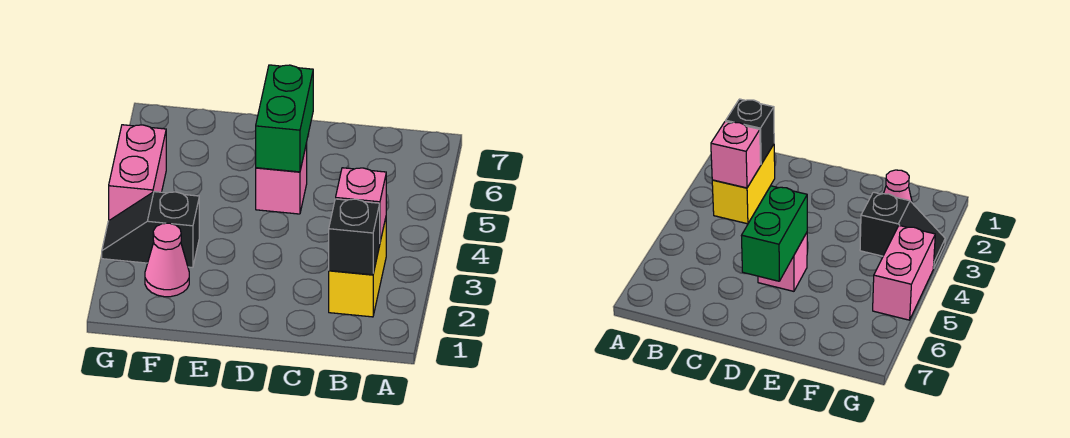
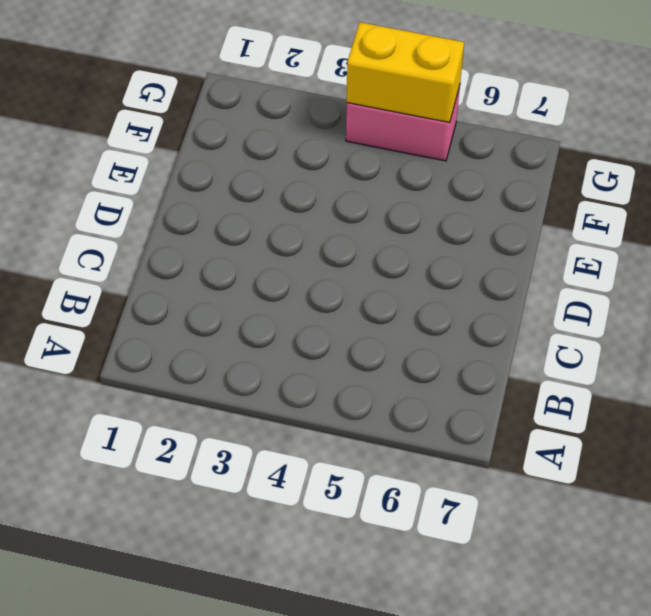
yellow 1x2 brick [347,22,464,123] -> yellow 1x2 brick moved to [329,218,386,317]
none -> pink 1x1 brick [256,143,307,214]
none -> pink 1x1 cone [145,223,189,297]

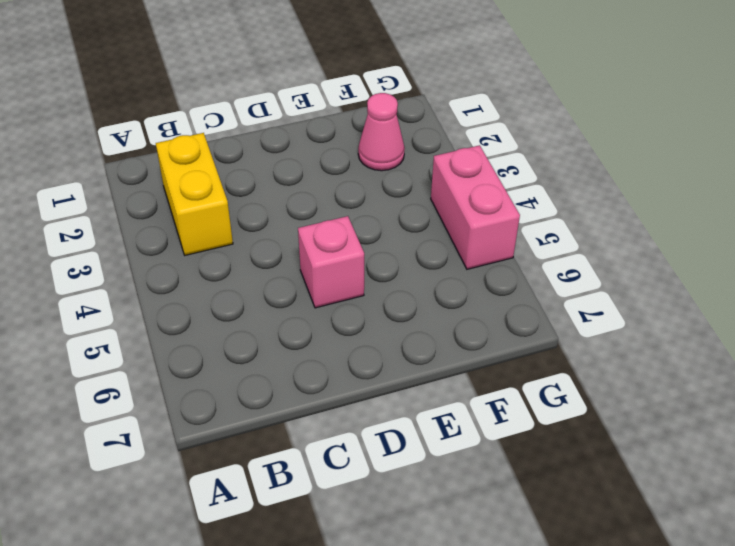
none -> black 1x2 slope [102,192,199,267]
none -> black 1x1 brick [329,199,380,275]

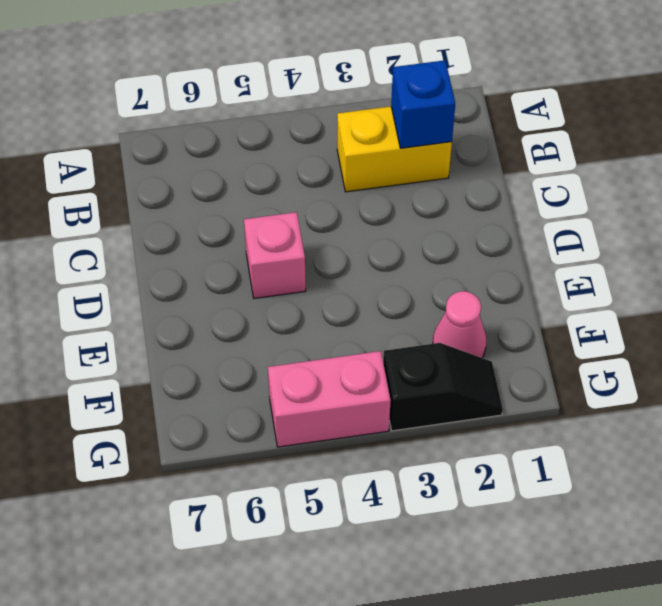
blue 1x1 brick [391,60,455,148] -> black 1x1 brick [329,199,380,275]
black 1x2 slope [383,343,503,431] -> black 1x2 slope turned to [102,192,199,267]
none -> pink 1x1 brick [336,168,386,241]
none -> green 1x2 brick [256,65,313,172]

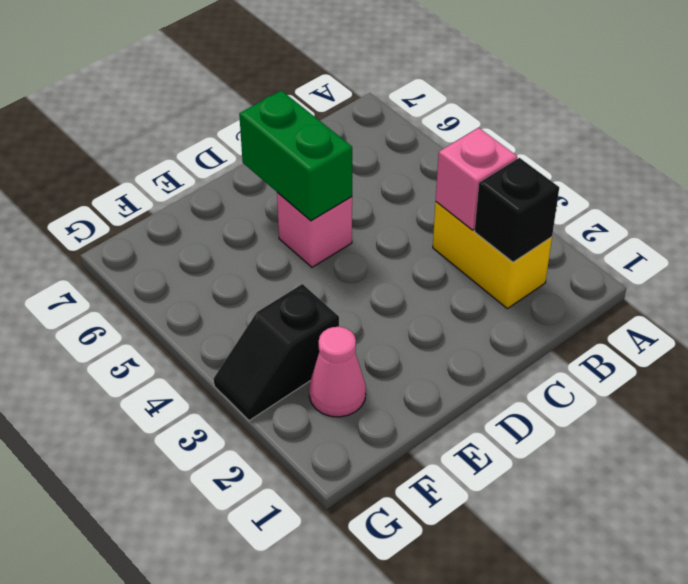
none -> pink 1x2 brick [109,125,166,220]

